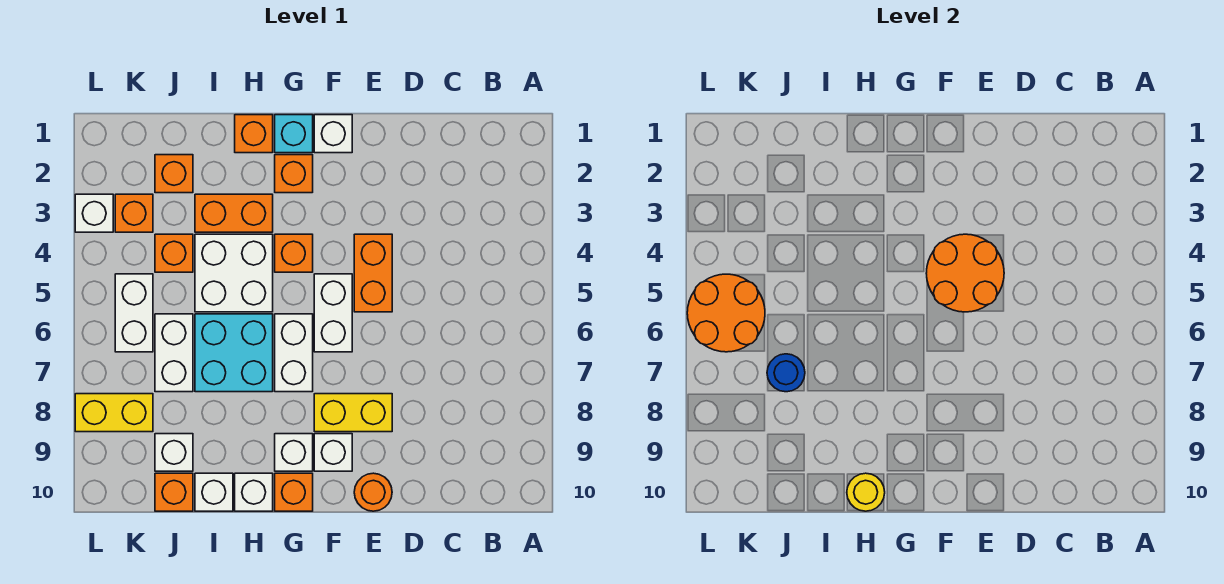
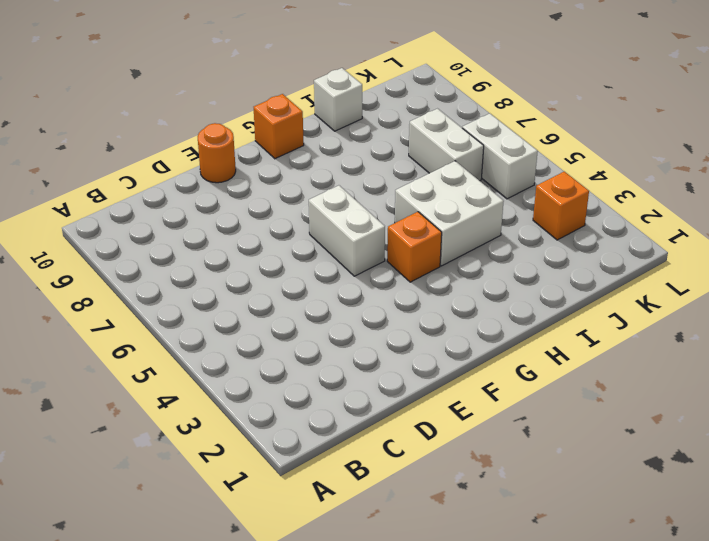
none -> orange 1x2 brick [354,234,392,312]
none -> yellow 1x2 brick [314,394,392,432]
none -> white 1x1 brick [314,115,352,153]
none -> white 1x1 brick [314,434,352,471]

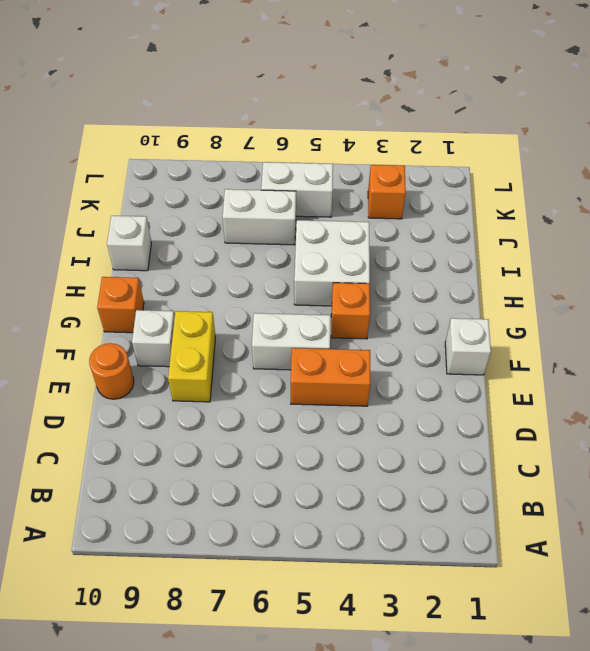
none -> cyan 1x1 brick [275,115,313,153]
none -> orange 1x1 brick [275,155,313,193]
none -> white 1x2 brick [275,314,313,392]
none -> white 1x1 brick [275,434,313,471]

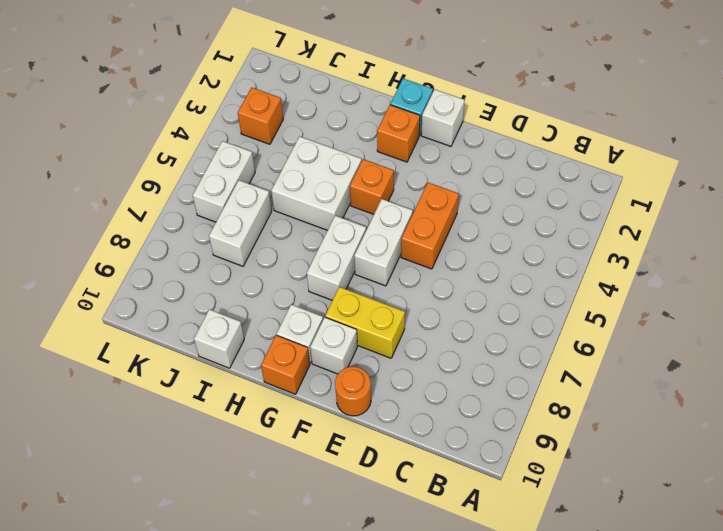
none -> orange 1x1 brick [235,115,273,153]
none -> orange 1x2 brick [195,194,273,232]
none -> cyan 2x2 brick [195,314,273,392]
none -> white 1x1 brick [235,473,273,511]

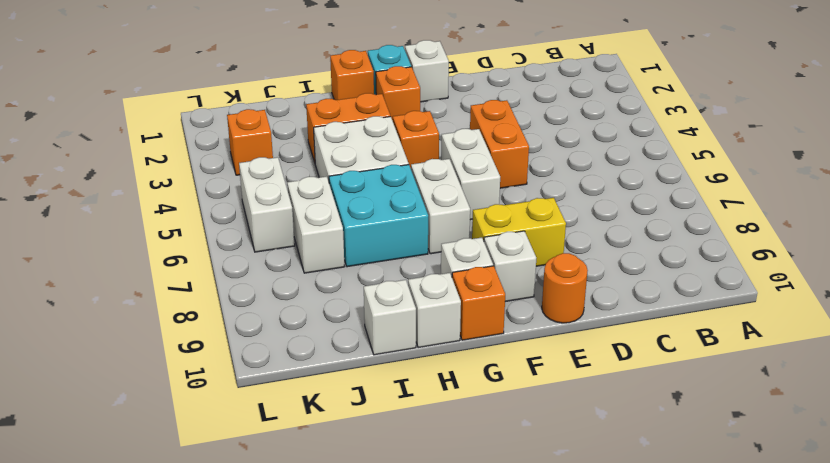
none -> orange 1x1 brick [155,155,193,193]
none -> orange 1x1 brick [155,234,193,272]
none -> white 1x1 brick [155,434,193,471]
none -> orange 1x1 brick [155,473,193,511]

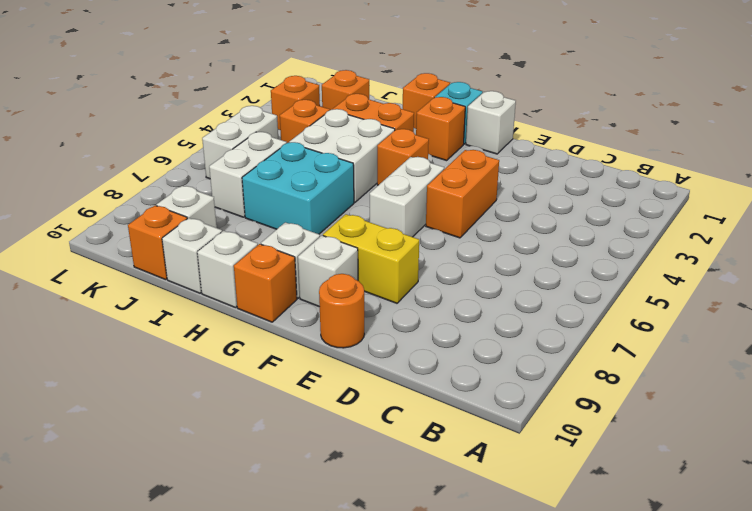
none -> white 1x2 brick [275,314,313,392]
none -> yellow 1x2 brick [75,394,153,432]
none -> white 1x1 brick [75,194,113,232]
none -> orange 2x2 round brick [926,234,1004,312]

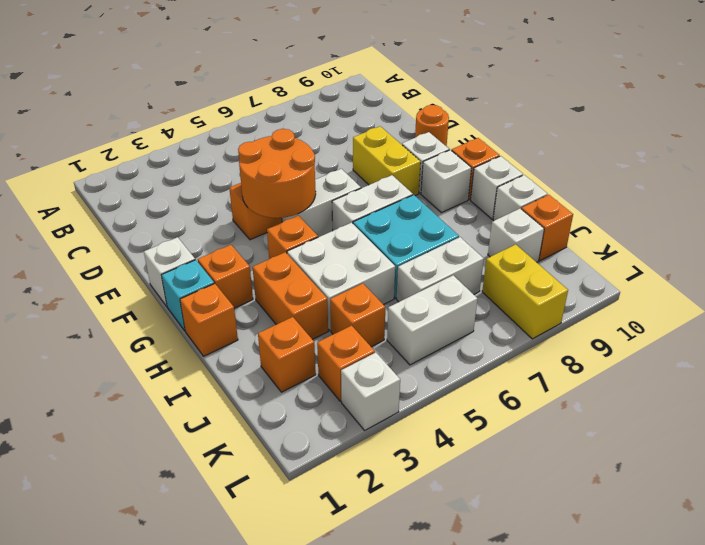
none -> yellow 1x1 round brick [847,473,885,511]
none -> blue 1x1 round brick [767,354,805,392]
none -> orange 2x2 round brick [687,274,765,352]

